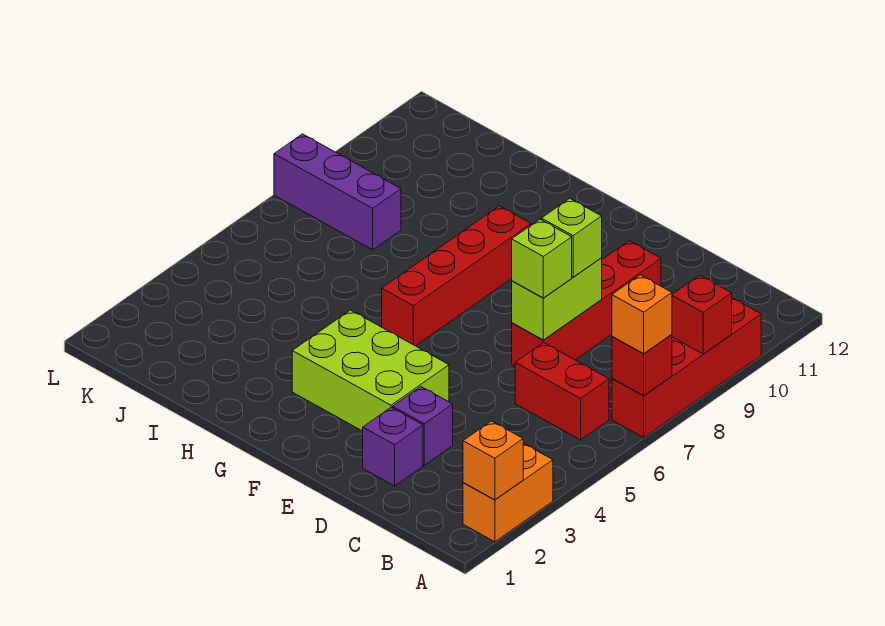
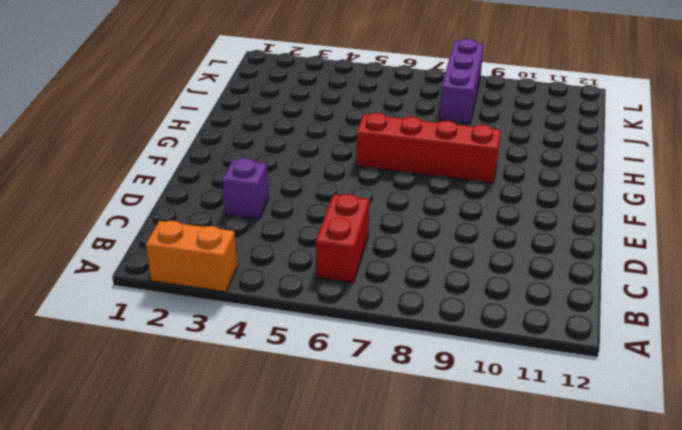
none -> red 1x4 brick [612,298,761,438]
none -> purple 1x1 brick [363,407,423,486]
none -> red 1x4 brick [512,241,661,366]

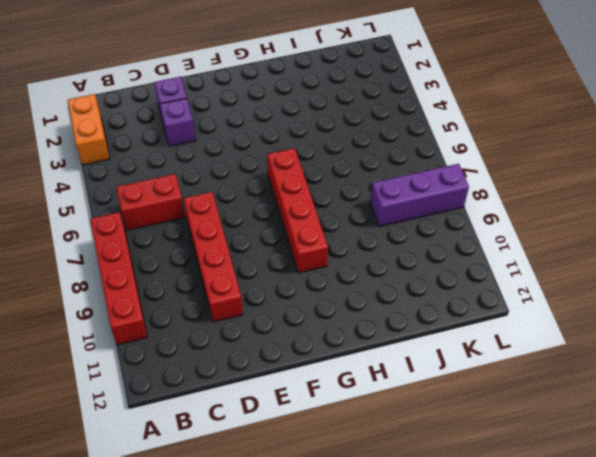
none -> lime 2x3 brick [292,310,449,431]
none -> orange 1x1 brick [463,421,523,500]
none -> red 1x1 brick [612,334,672,396]

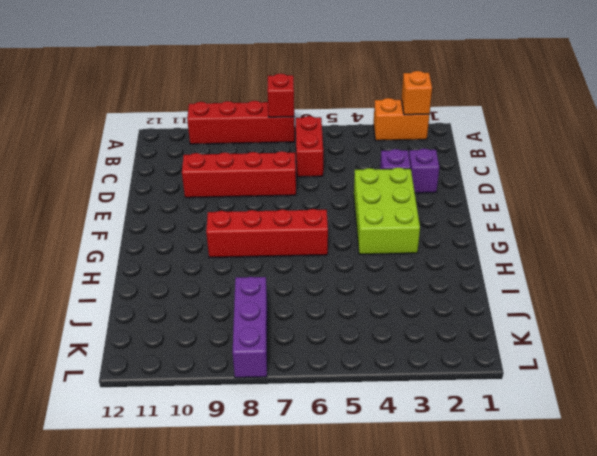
none -> red 1x1 brick [672,275,732,354]
none -> lime 1x2 brick [512,258,602,340]
none -> orange 1x1 brick [612,275,672,354]

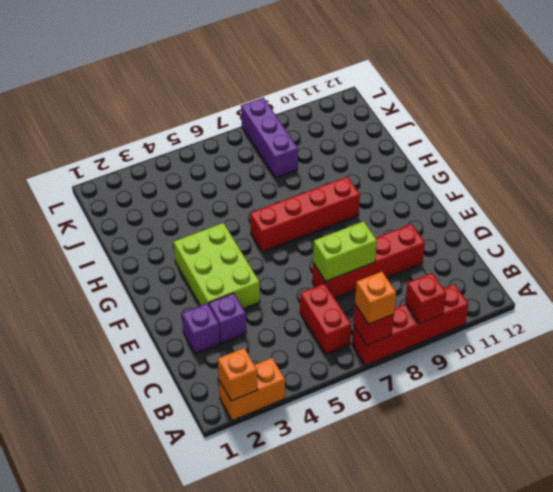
none -> lime 1x1 brick [512,219,572,298]
none -> lime 1x1 brick [541,198,602,277]

